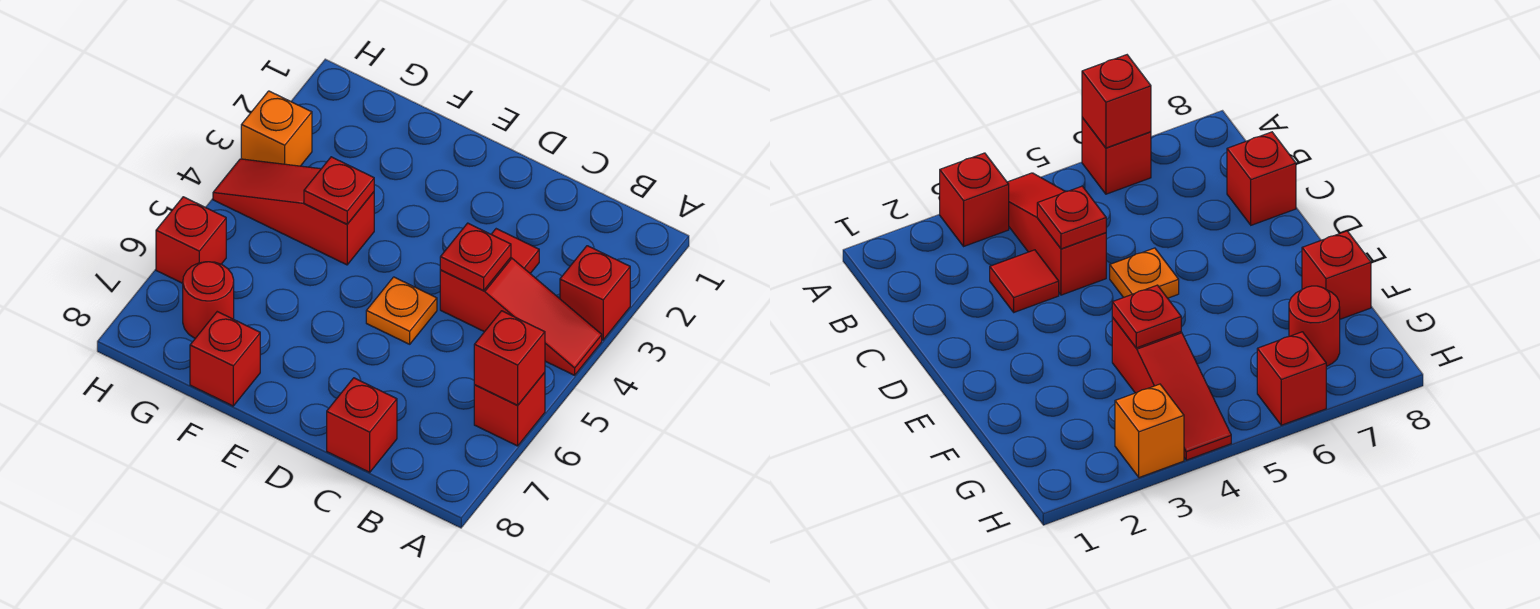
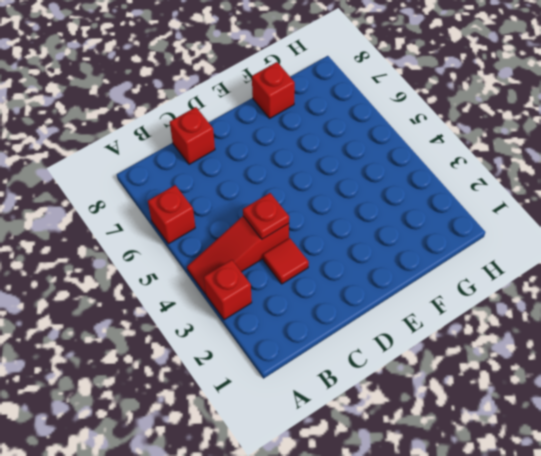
none -> orange 1x1 plate [366,277,437,344]
none -> red 1x3 slope [213,159,374,265]
none -> red 1x1 round brick [183,262,234,338]

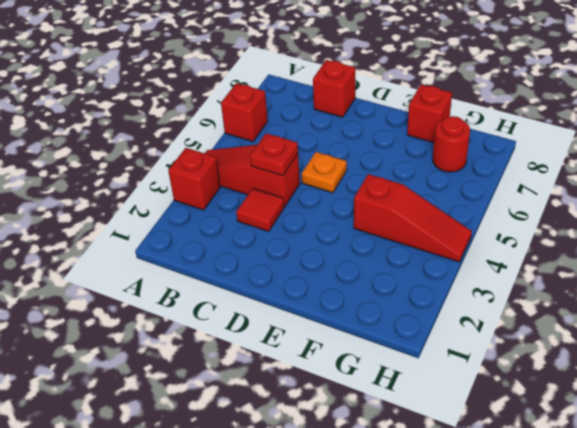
none -> orange 1x1 brick [241,91,312,166]
none -> red 1x1 brick [156,197,226,283]
none -> red 1x1 brick [474,311,545,405]

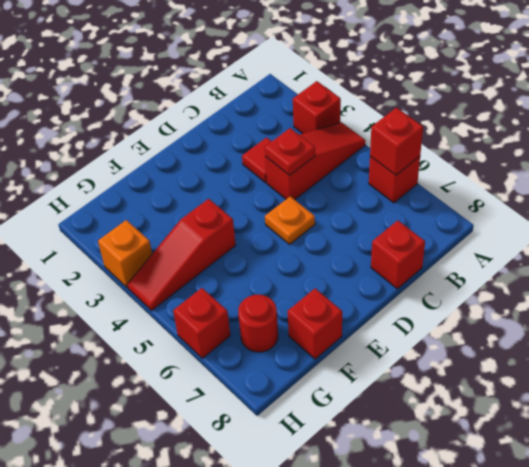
none -> red 1x1 plate [304,157,374,224]

